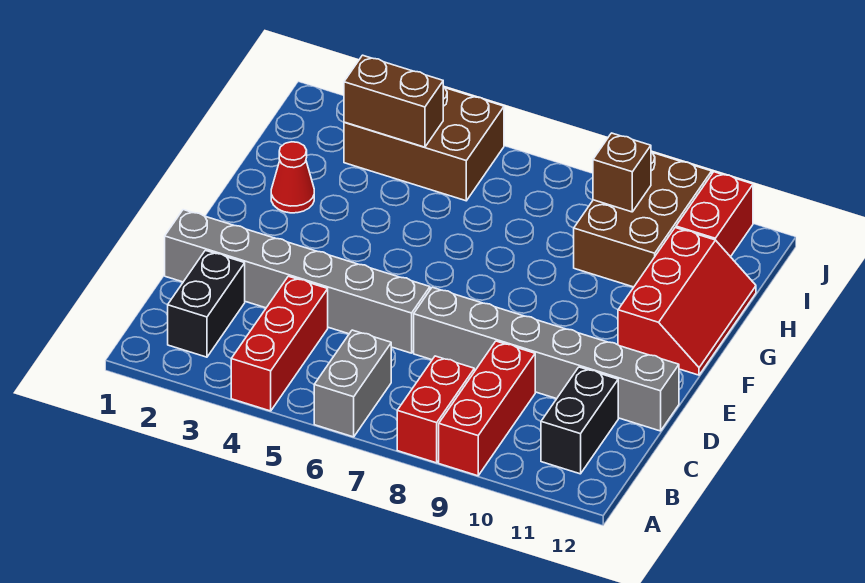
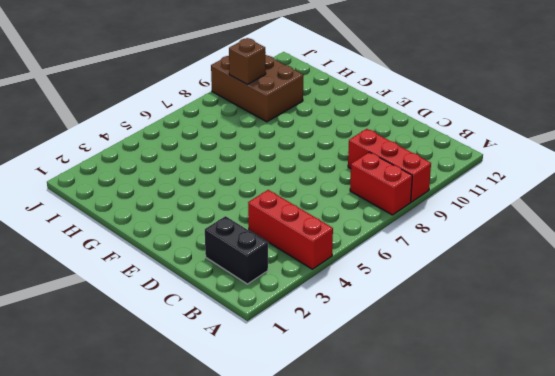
none -> grey 1x2 brick [314,330,391,437]
none -> black 1x2 brick [541,367,618,474]
none -> grey 1x6 brick [165,210,430,353]

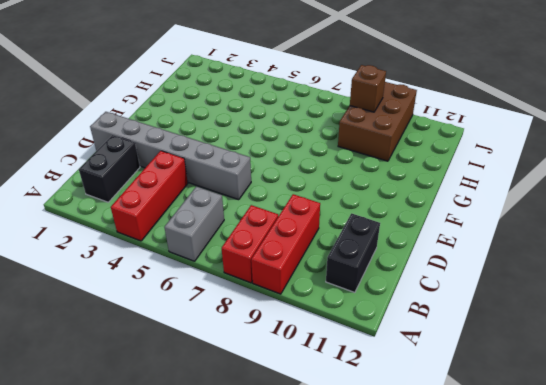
none -> grey 1x6 brick [414,287,679,431]
none -> red 2x3 slope [618,228,756,375]
none -> red 1x1 cone [271,142,314,213]

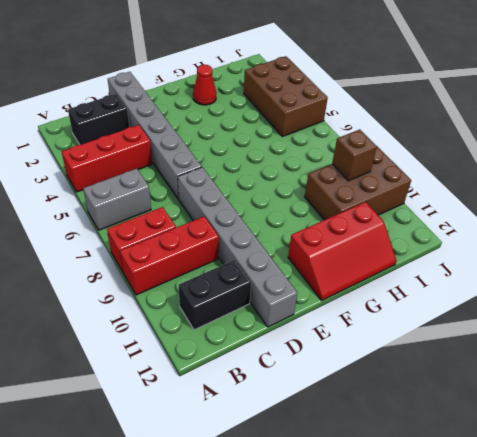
none -> red 1x2 brick [676,172,753,257]
none -> brown 1x2 brick [344,55,443,147]

